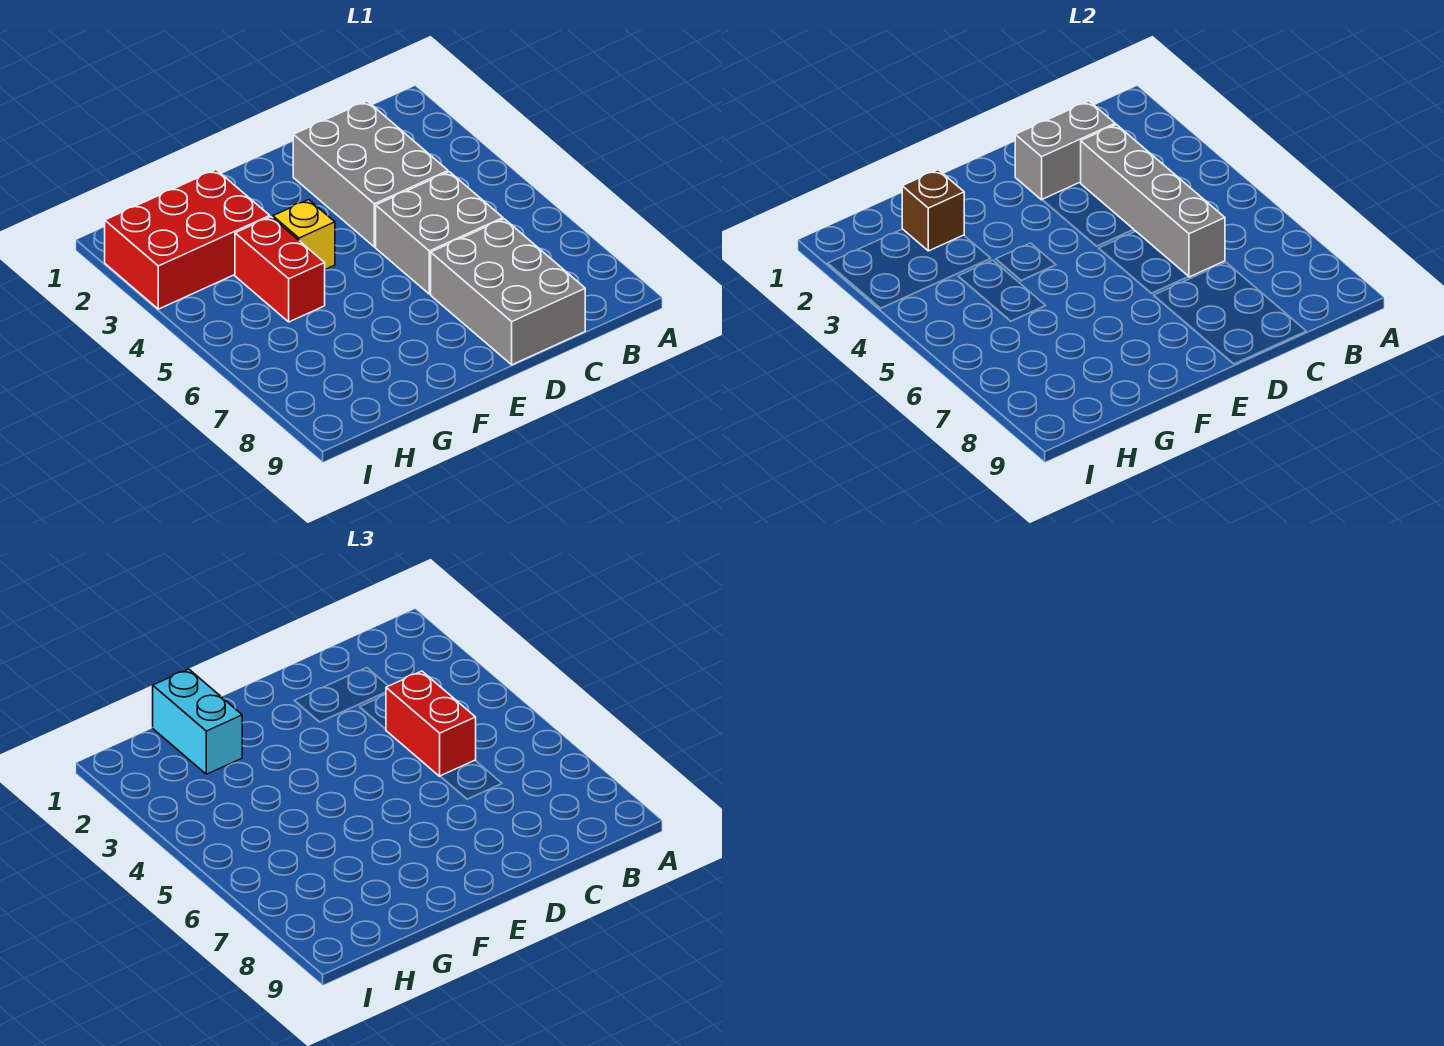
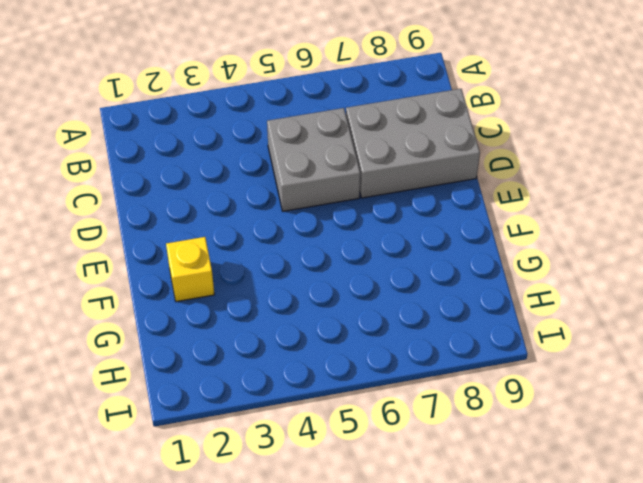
yellow 1x1 brick [166,237,214,302] -> yellow 1x1 brick moved to [273,200,335,269]
none -> grey 2x3 brick [293,101,448,247]
none -> red 2x3 brick [105,170,270,309]

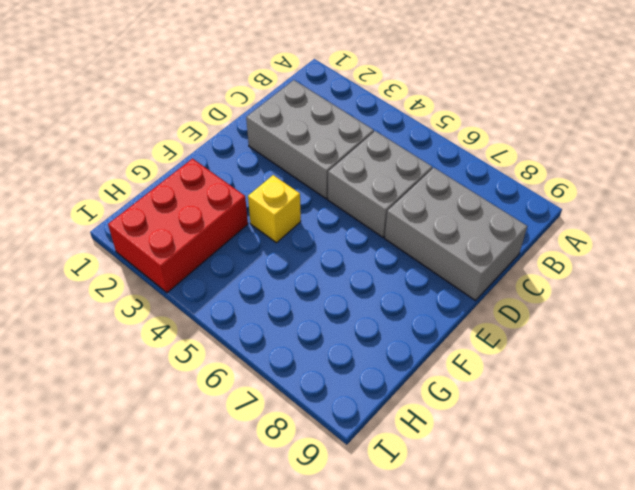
none -> red 1x2 brick [235,217,325,322]
none -> grey 1x2 brick [1015,101,1115,200]

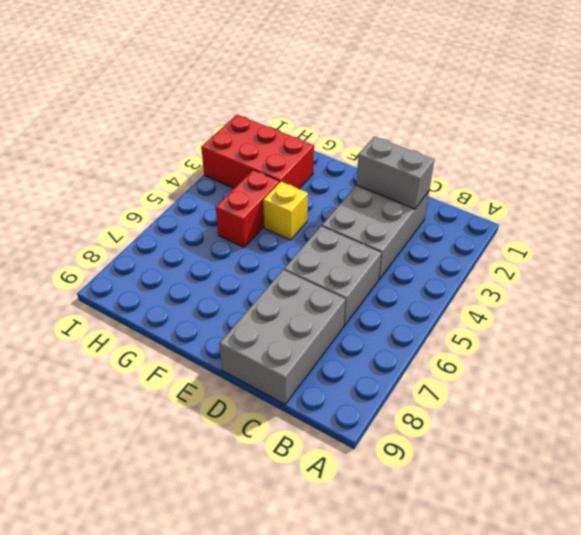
none -> grey 1x4 brick [1081,125,1225,277]
none -> brown 1x1 brick [902,170,964,251]

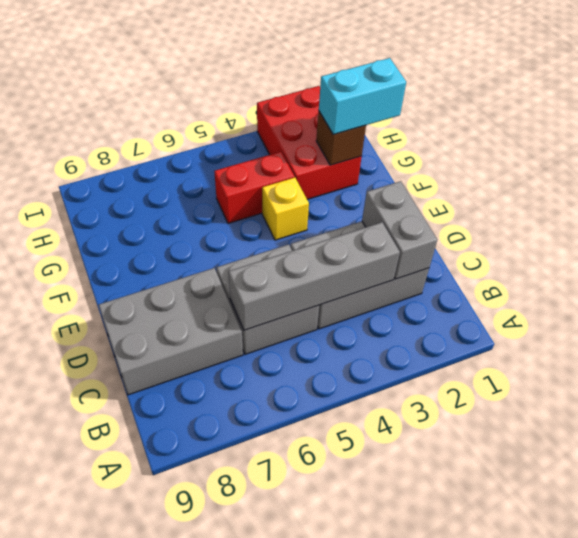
none -> red 1x2 brick [386,671,476,776]

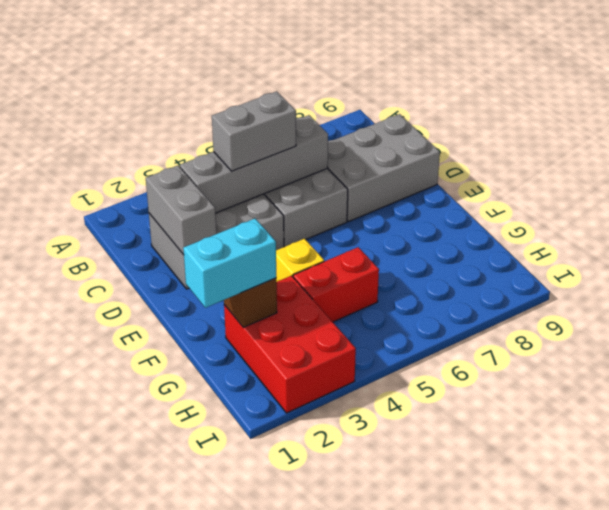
grey 1x2 brick [212,91,296,171] -> red 1x2 brick [386,671,476,776]

